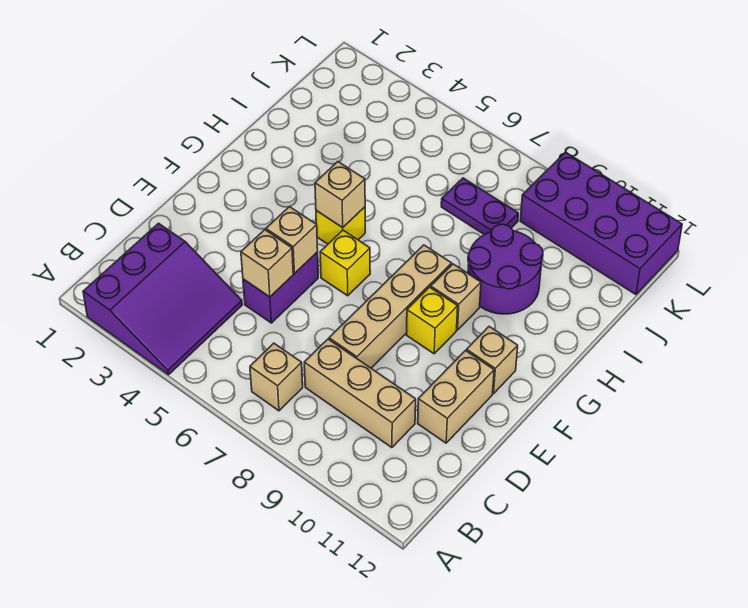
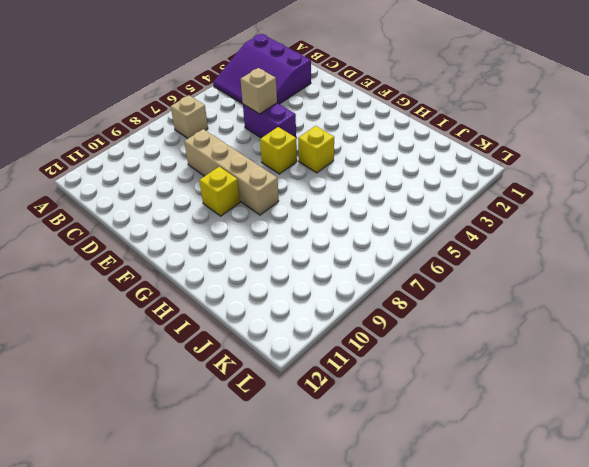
none -> tan 1x3 brick [304,339,416,448]
none -> tan 1x2 brick [418,351,494,443]
none -> tan 1x1 brick [466,327,518,394]

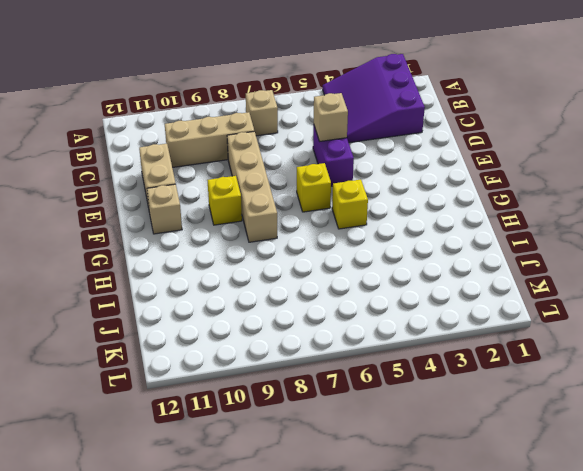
none -> tan 1x1 brick [431,264,481,330]
none -> purple 2x2 round brick [468,224,543,314]
none -> purple 1x2 plate [441,178,518,235]

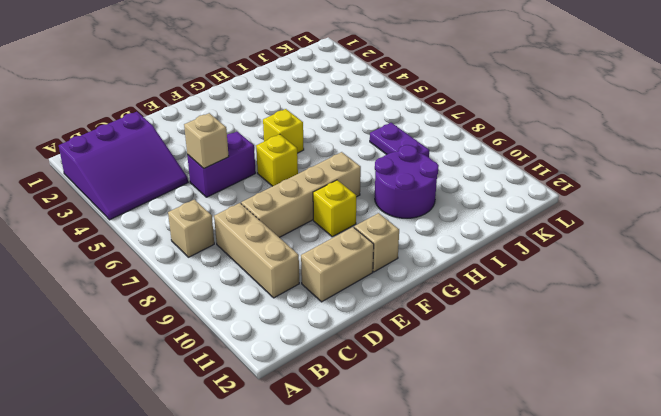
none -> tan 1x1 brick [431,264,481,330]
none -> purple 2x4 brick [520,152,682,295]
none -> tan 1x1 brick [266,207,318,273]

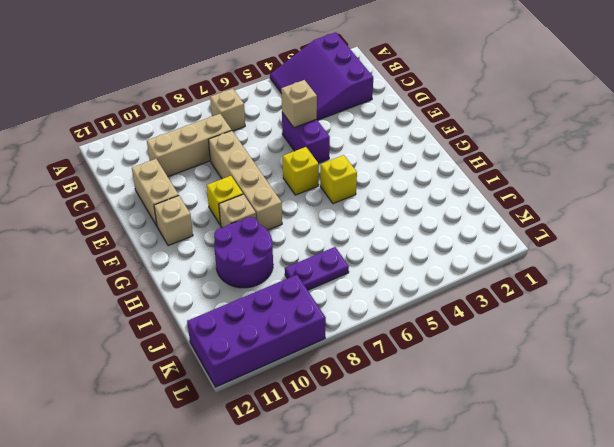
none -> tan 1x1 brick [266,207,318,273]
none -> tan 1x1 brick [315,162,365,228]

